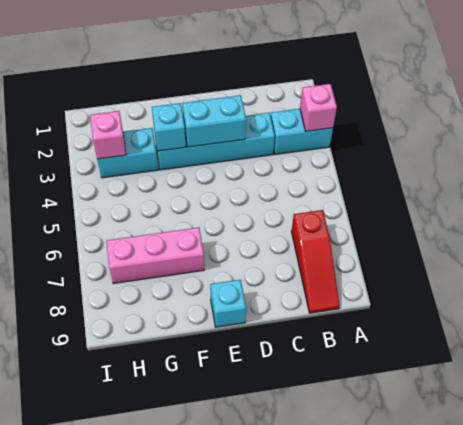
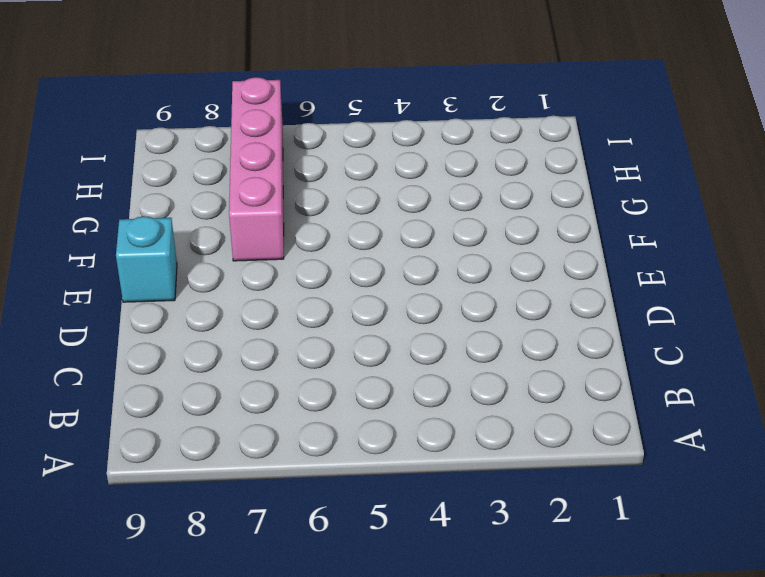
pink 1x4 brick [229,77,284,261] -> pink 1x3 brick [106,227,204,283]
none -> cyan 1x2 brick [271,109,333,154]
none -> red 1x3 slope [291,210,340,313]

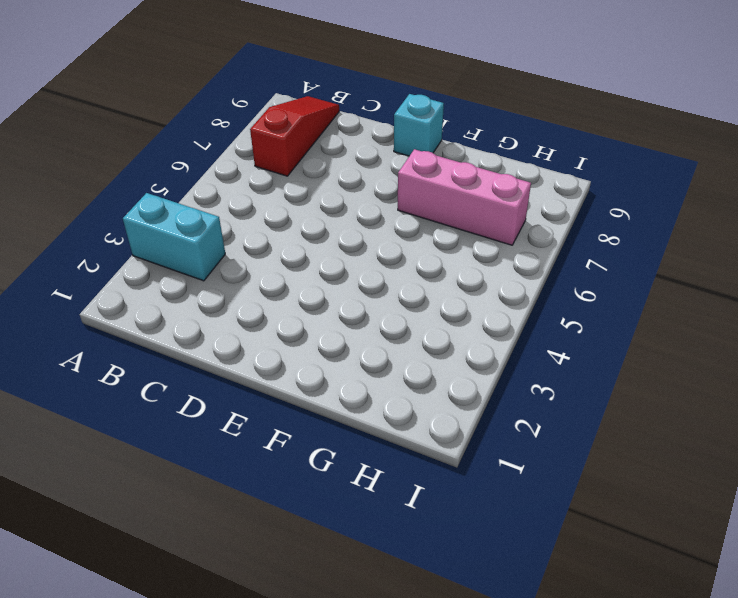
none -> cyan 1x4 brick [155,113,275,170]
none -> cyan 1x2 brick [97,128,158,178]

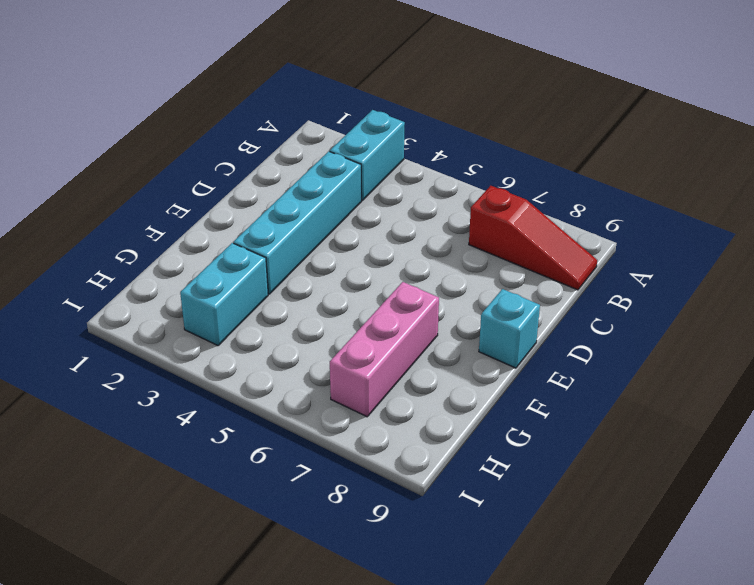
none -> pink 1x1 brick [300,84,337,131]
none -> cyan 1x2 brick [182,95,246,147]

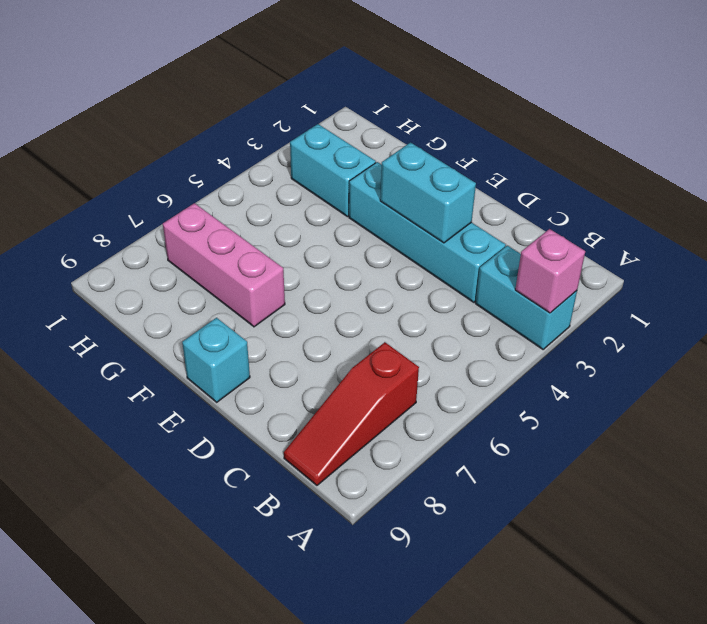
none -> cyan 1x1 brick [152,103,186,151]
none -> pink 1x1 brick [90,111,126,159]

